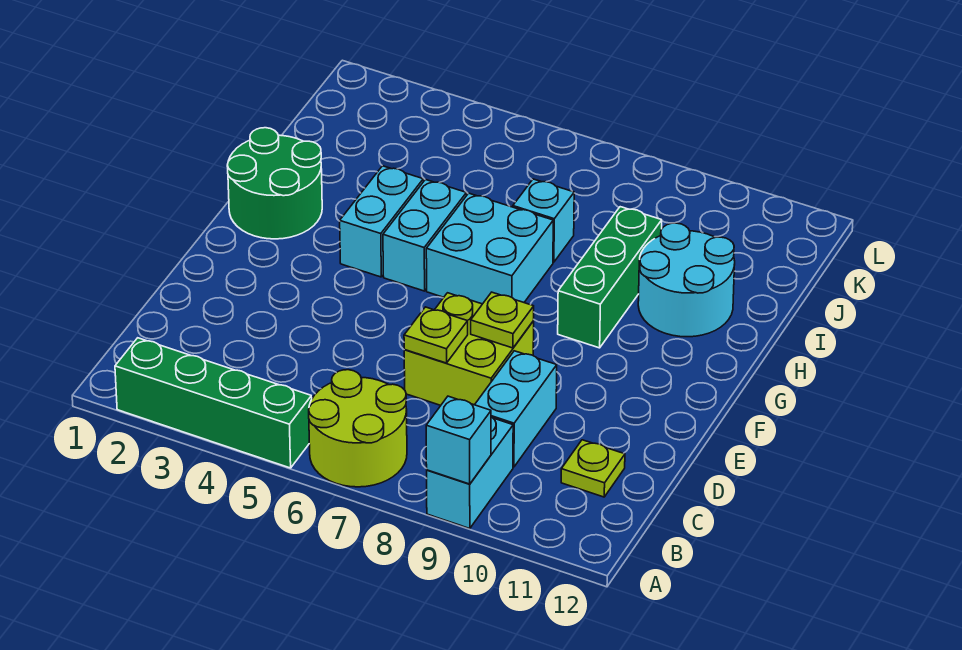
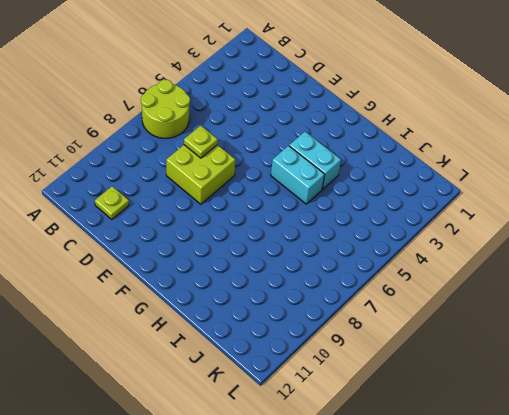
none -> green 1x4 brick [115,338,312,468]
none -> cyan 1x2 brick [427,417,513,529]
none -> cyan 1x2 brick [475,351,557,467]

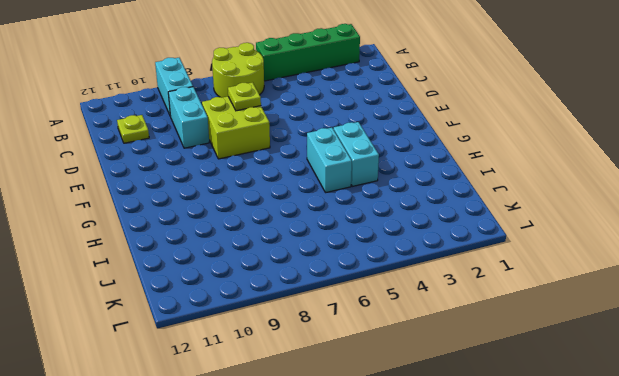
none -> green 2x2 round brick [227,128,322,239]
none -> cyan 2x2 brick [426,193,553,304]
none -> green 1x3 brick [558,207,662,348]

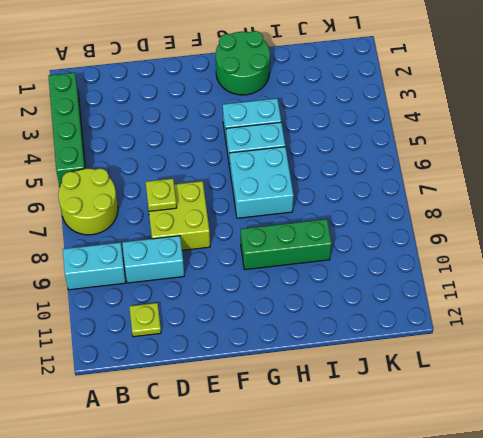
none -> cyan 2x2 round brick [638,223,735,337]
none -> cyan 1x1 brick [513,179,574,262]
none -> cyan 1x1 brick [426,396,491,484]

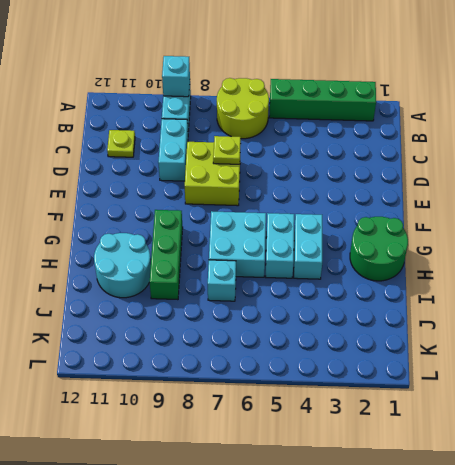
none -> lime 1x1 plate [471,292,534,348]

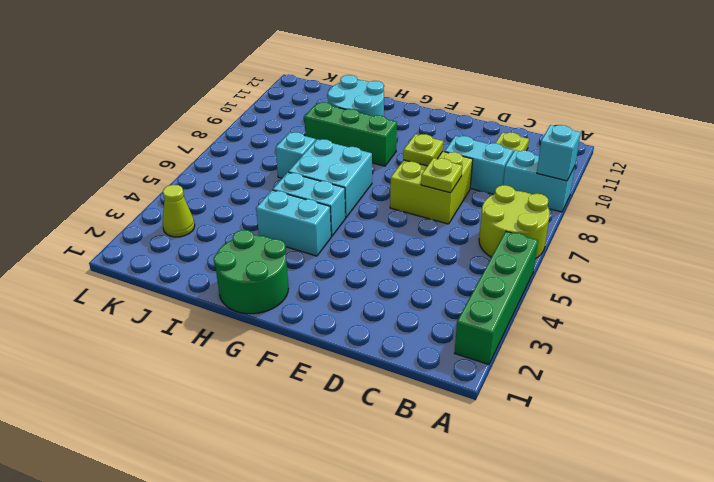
lime 1x1 cone [163,185,195,237] -> none

